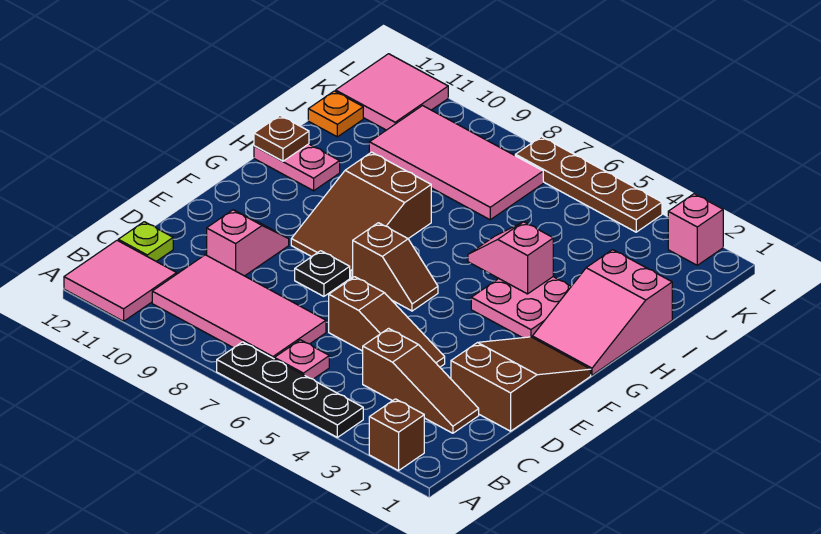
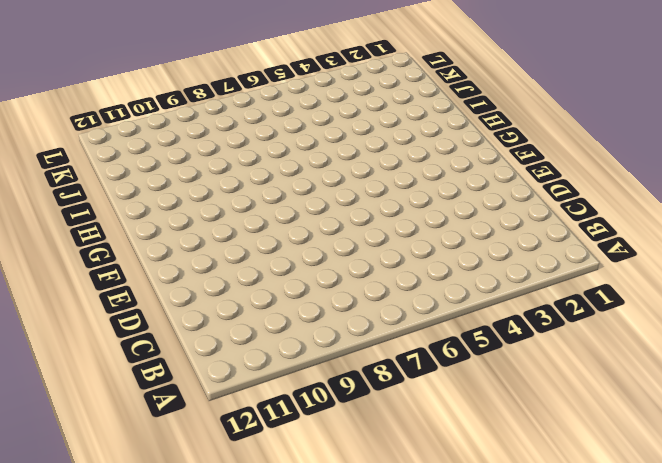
none -> brown 1x1 brick [369,399,424,471]
none -> black 1x4 plate [217,342,363,437]
none -> pink 2x2 tile [64,240,177,321]

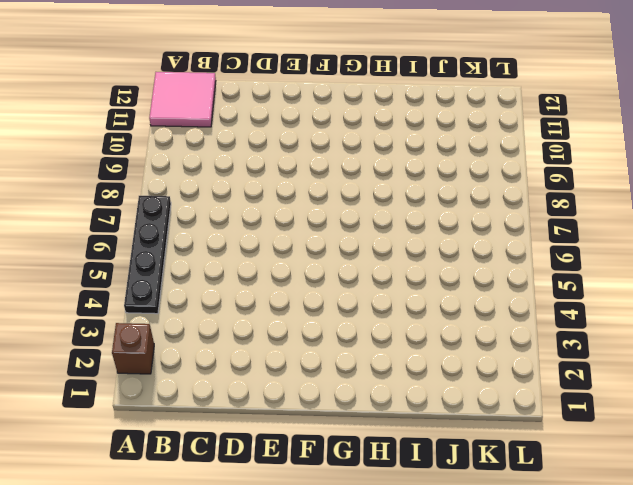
none -> pink 1x1 plate [274,340,329,379]
none -> pink 2x4 tile [152,255,326,359]
none -> brown 1x3 slope [363,328,479,433]

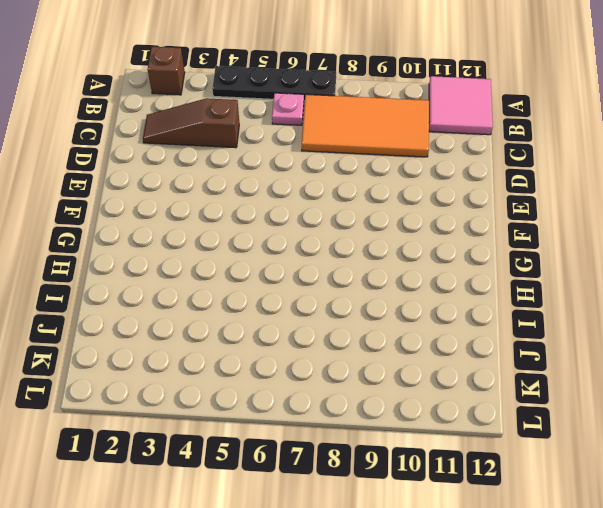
orange 2x4 tile [302,94,429,157] -> pink 2x4 tile [152,255,326,359]
none -> lime 1x1 plate [118,222,173,261]
none -> brown 2x3 slope [451,337,591,431]
none -> brown 1x3 slope [329,277,445,367]

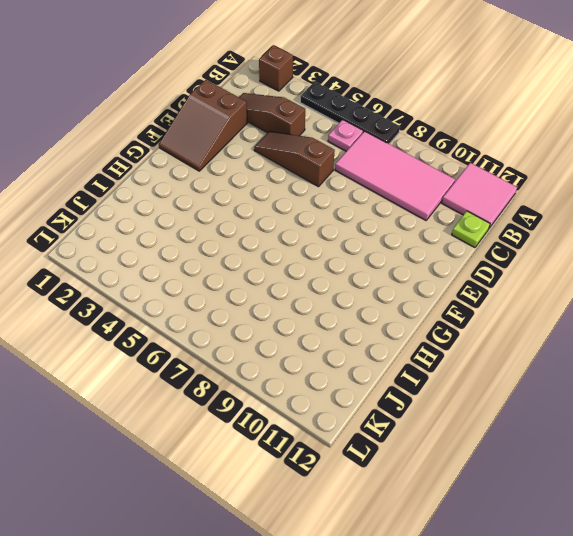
none -> pink 1x2 slope [207,210,289,276]
none -> black 1x1 plate [295,251,350,296]
none -> brown 1x2 slope [353,223,438,311]

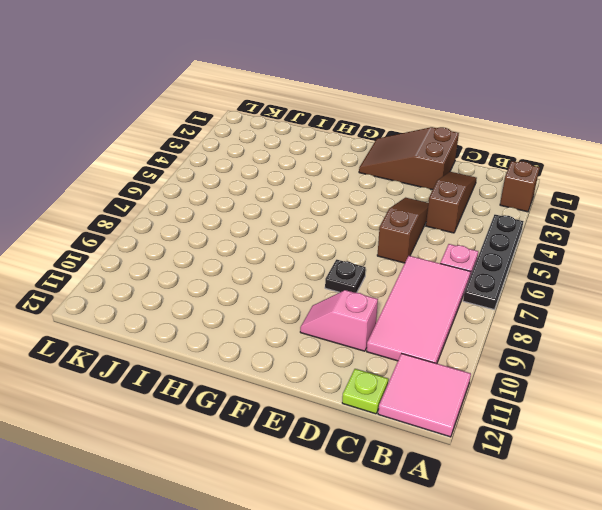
none -> brown 1x2 slope [353,223,438,311]
none -> brown 2x3 slope [291,152,431,278]
none -> pink 2x3 slope [532,250,672,375]

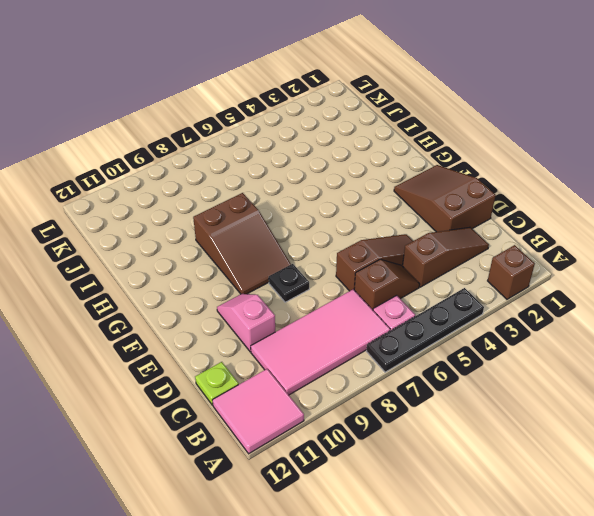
brown 1x2 slope [354,260,420,310] -> brown 1x2 slope moved to [353,223,438,311]
none -> pink 2x3 slope [532,250,672,375]
none -> pink 2x2 plate [471,277,571,338]
none -> pink 1x2 plate [254,144,340,191]

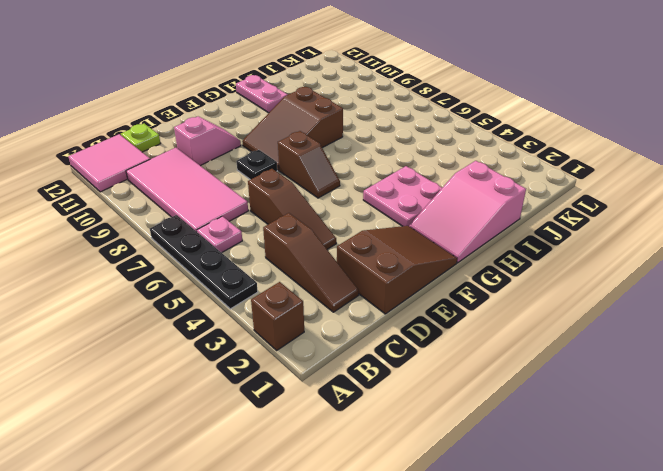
none -> pink 2x4 tile [369,106,543,220]
none -> orange 1x1 plate [308,91,363,137]
none -> pink 2x2 tile [336,54,448,130]

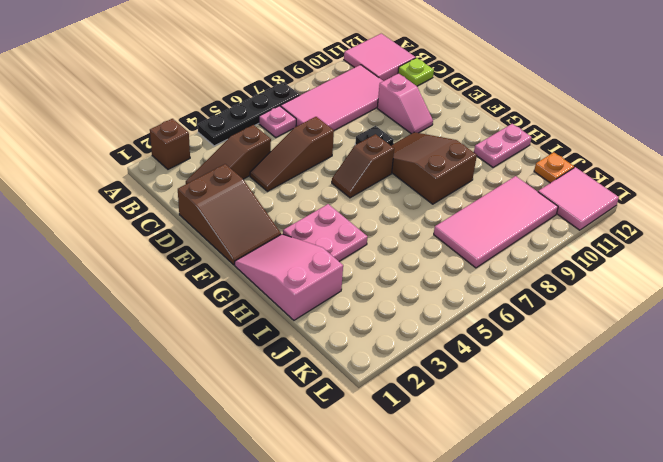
none -> pink 1x1 brick [668,194,723,265]
none -> brown 1x4 plate [515,137,662,232]
none -> pink 1x2 slope [468,222,553,294]

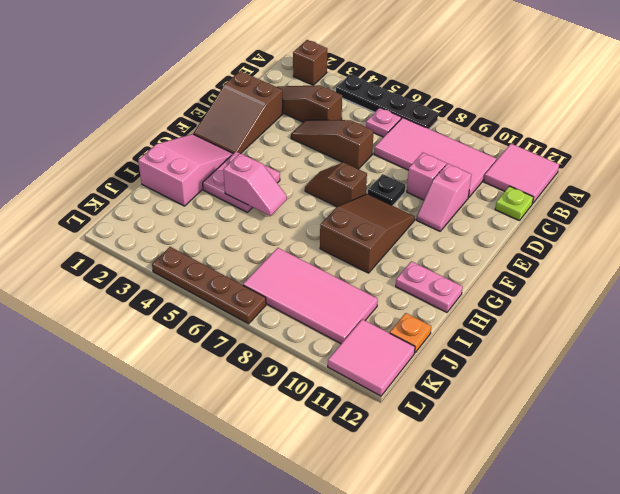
pink 1x1 brick [407,153,446,200] -> pink 1x1 brick moved to [668,194,723,265]
none -> brown 1x1 plate [254,116,309,161]

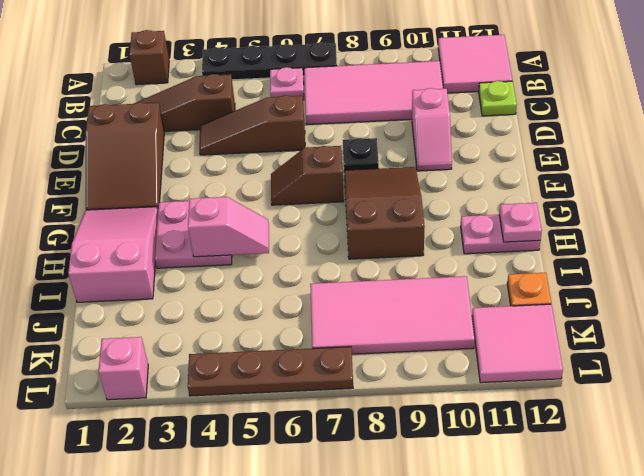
pink 1x1 plate [499,203,542,242] -> brown 1x1 plate [254,116,309,161]

